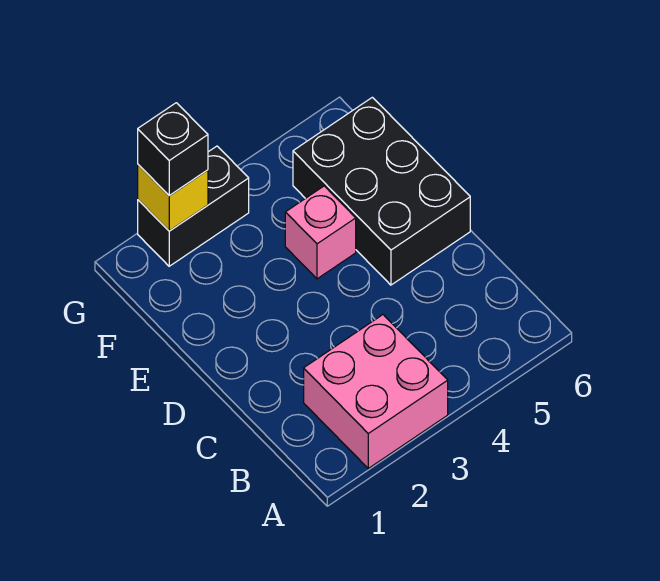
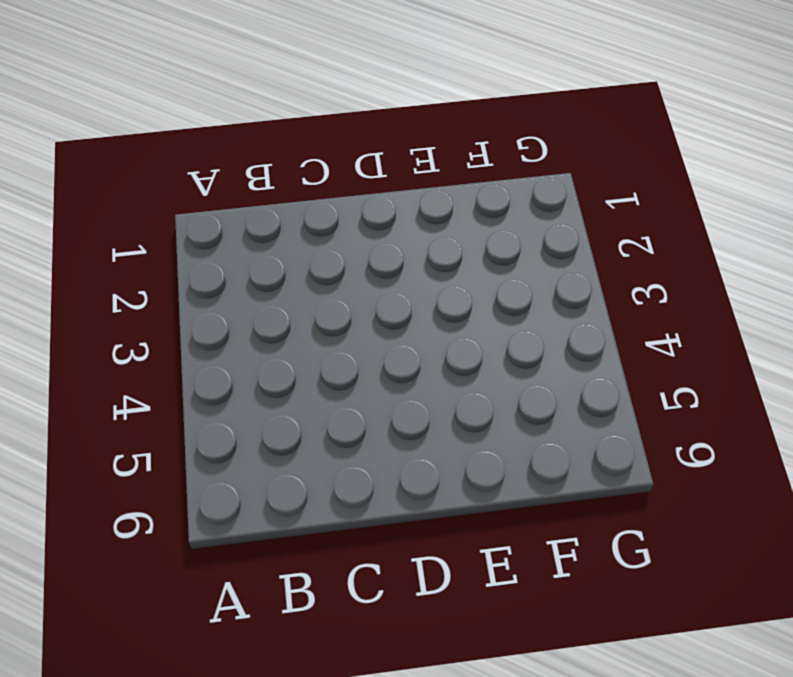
none -> pink 2x2 brick [304,315,448,468]
none -> black 2x3 brick [293,97,470,285]

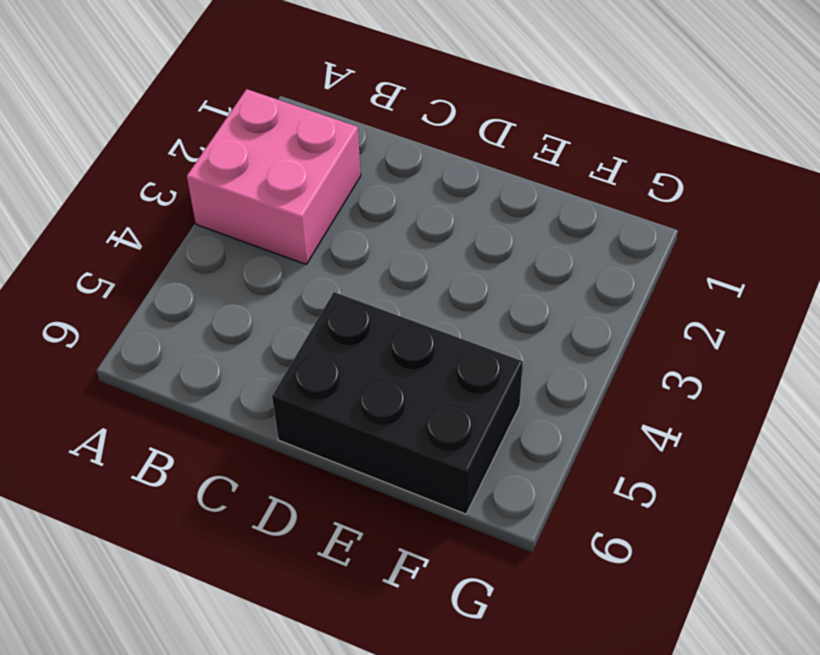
none -> pink 1x1 brick [285,186,356,279]
none -> black 1x2 brick [138,146,249,266]

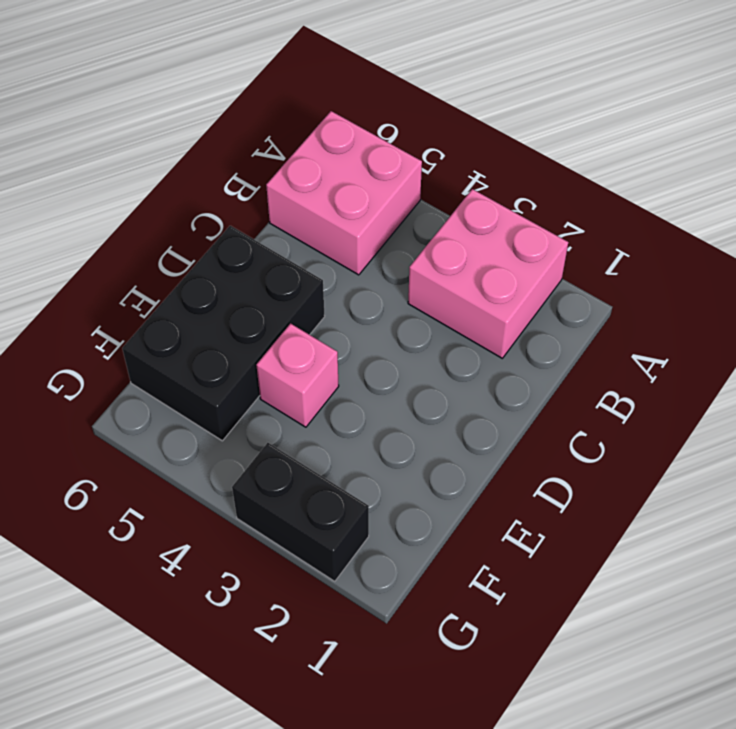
pink 2x2 brick [266,111,422,275] -> none
none -> yellow 1x1 brick [138,165,208,231]
none -> black 1x1 brick [138,103,208,196]

